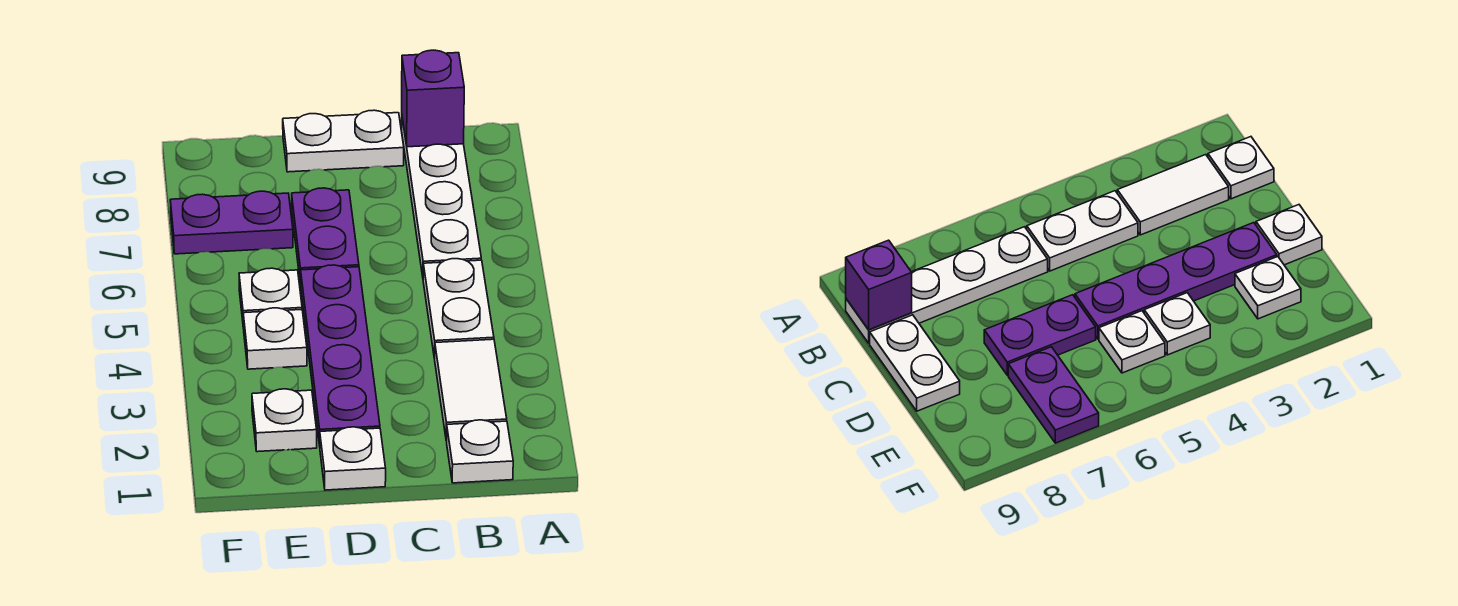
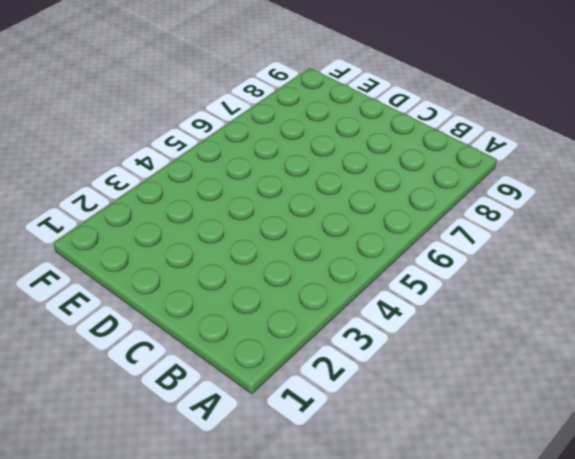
none -> white 1x1 plate [447,420,513,483]
none -> white 1x2 tile [435,339,507,441]
none -> white 1x2 plate [423,259,494,359]

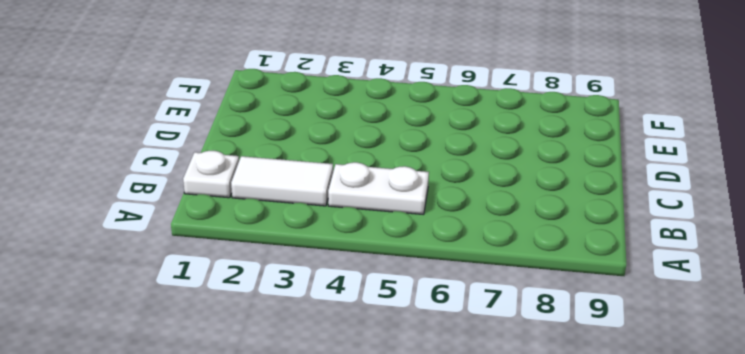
none -> white 1x4 plate [402,118,481,276]
none -> white 1x2 plate [283,110,404,172]
none -> white 1x1 plate [320,427,386,490]

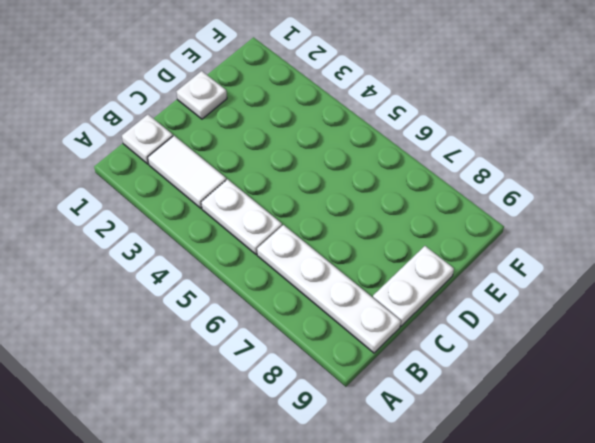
none -> purple 1x4 plate [301,265,380,446]
none -> purple 1x2 plate [292,188,359,285]
none -> white 1x1 plate [252,389,317,452]

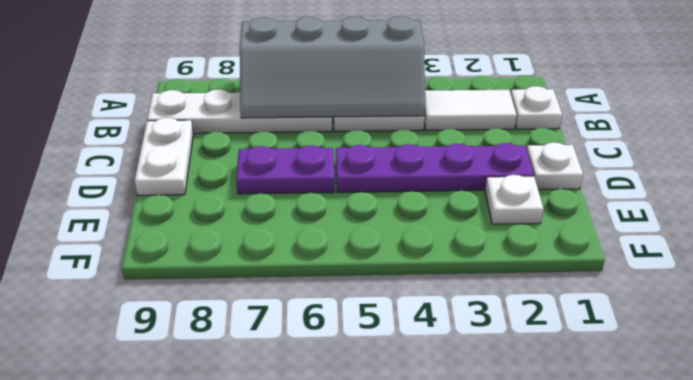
grey 2x4 slope [240,16,425,118] -> none
none -> white 1x1 plate [243,308,307,369]
none -> white 1x1 plate [239,268,302,329]
none -> purple 1x2 plate [170,191,293,254]

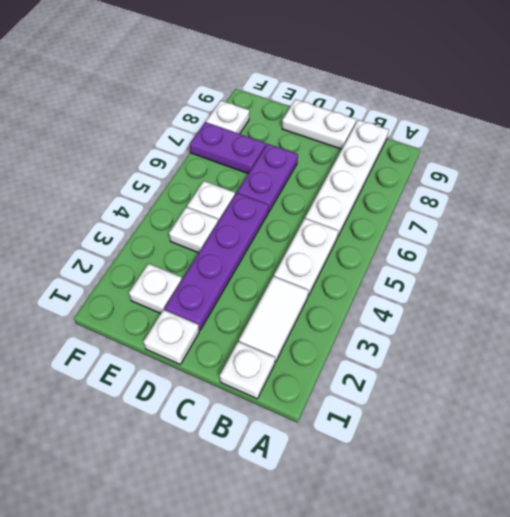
white 1x1 plate [206,101,249,134] -> none
none -> purple 1x1 brick [402,50,464,147]

